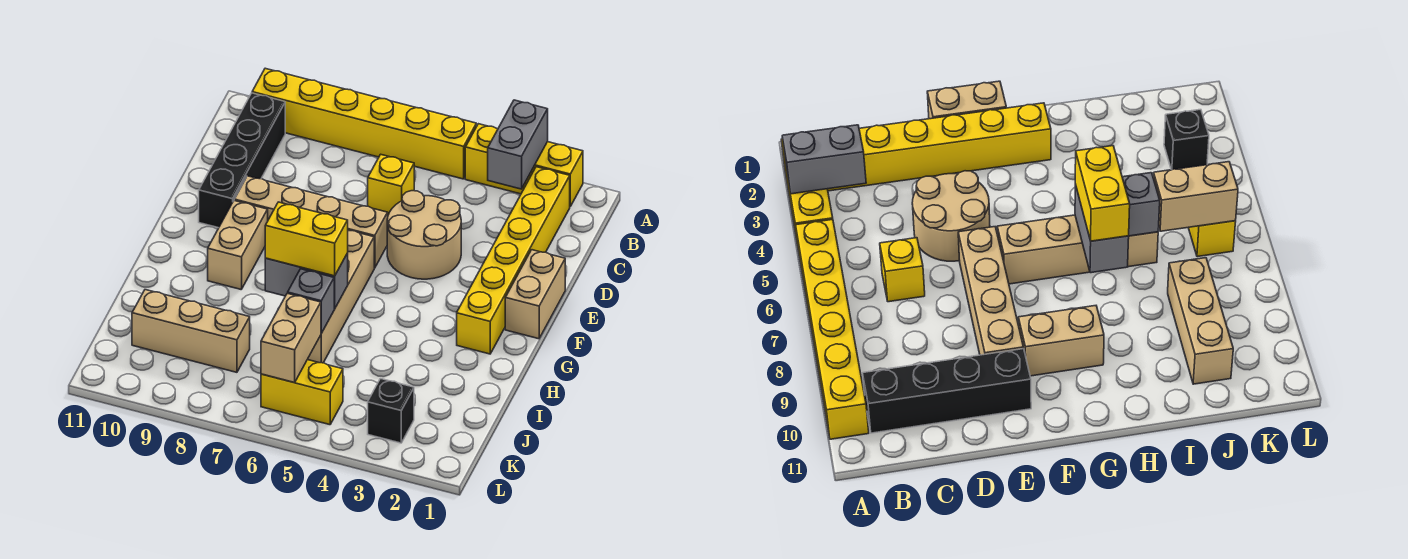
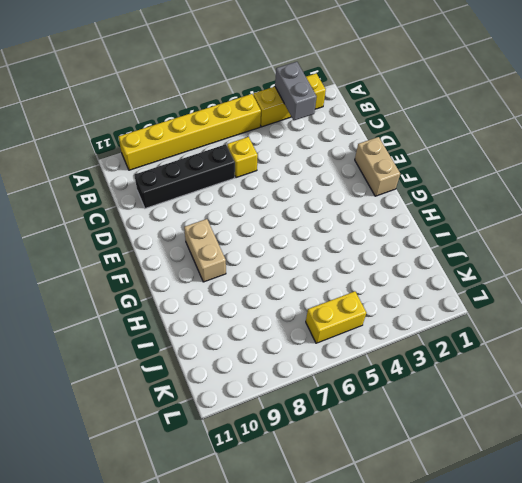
black 1x4 brick [135,144,235,208] -> black 1x4 brick turned to [199,93,285,228]
none -> yellow 1x6 brick [457,167,570,354]
none -> tan 2x2 round brick [387,191,461,279]
none -> tan 1x4 brick [234,176,388,268]

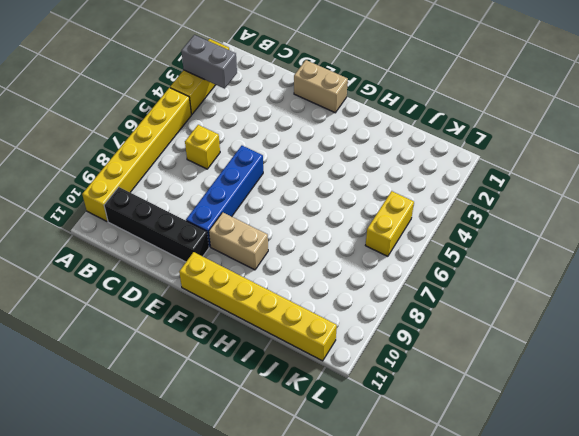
blue 1x4 brick [186,146,263,247] -> tan 1x4 brick [234,176,388,268]
yellow 1x6 brick [179,252,337,361] -> yellow 1x6 brick moved to [457,167,570,354]
none -> tan 2x2 round brick [387,191,461,279]
none -> tan 1x4 brick [308,230,374,363]
none -> tan 1x3 brick [132,290,250,372]

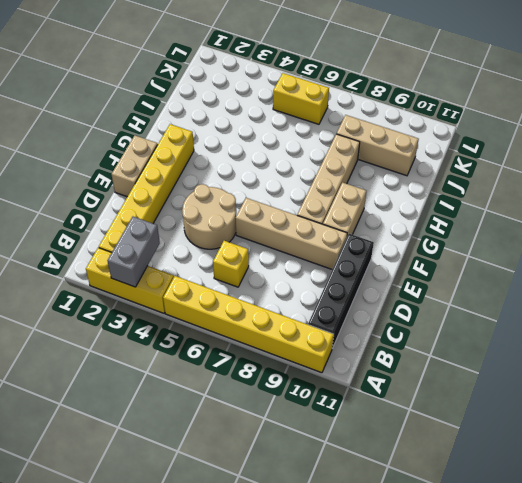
tan 1x4 brick [297,134,360,224] -> tan 1x4 brick moved to [308,230,374,363]
none -> black 1x1 brick [368,379,414,443]
none -> grey 1x2 brick [265,253,348,309]
none -> grey 1x1 brick [288,269,334,333]

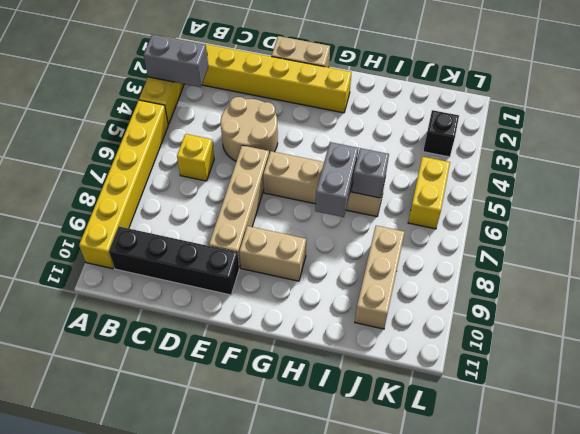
none -> tan 1x2 brick [261,293,321,383]
none -> yellow 1x2 brick [265,202,348,276]

